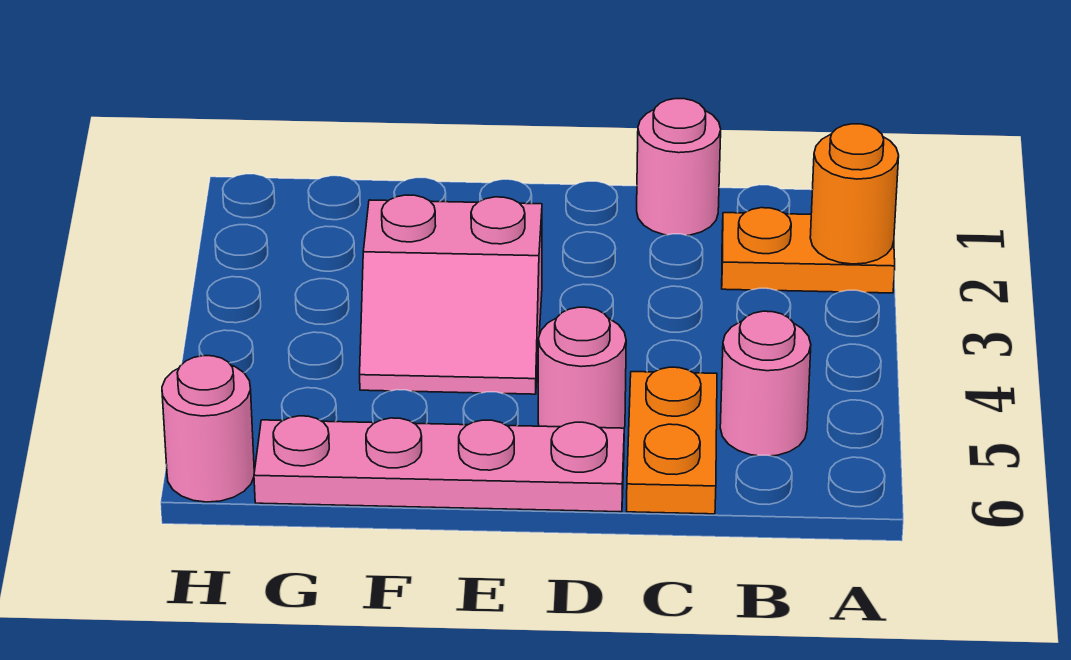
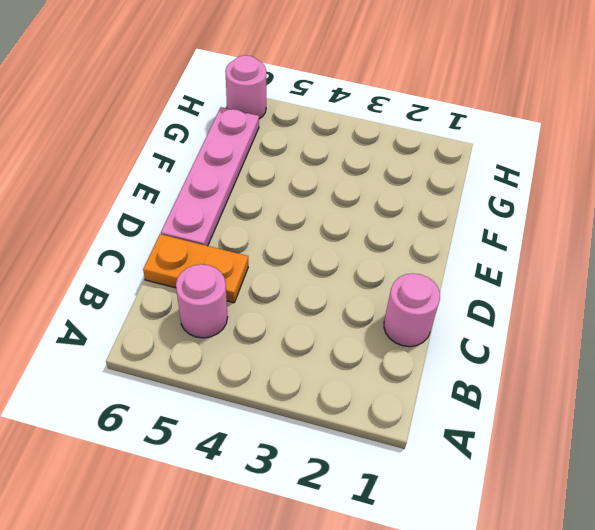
none -> orange 1x2 plate [722,208,895,293]
none -> pink 1x1 round brick [538,307,626,428]

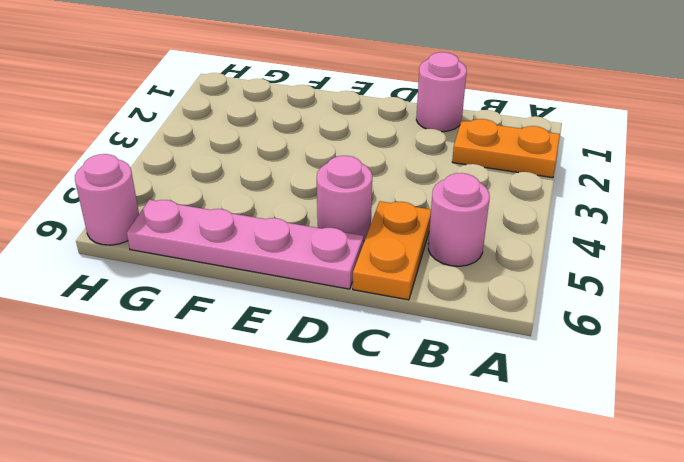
none -> pink 2x2 slope [360,195,542,394]
none -> orange 1x1 round brick [810,124,899,264]

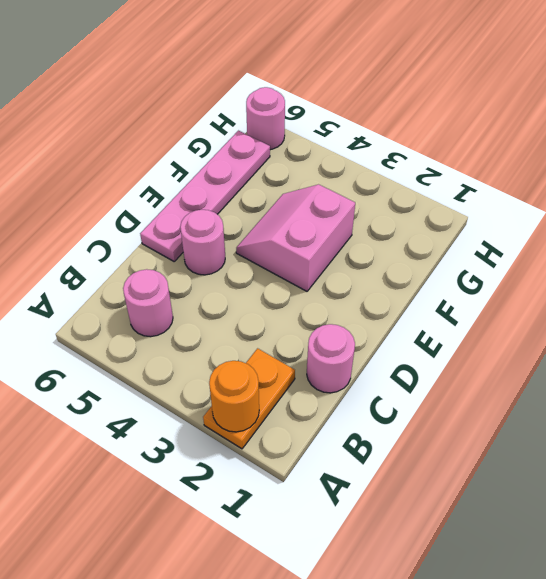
none -> orange 1x2 plate [626,367,717,514]

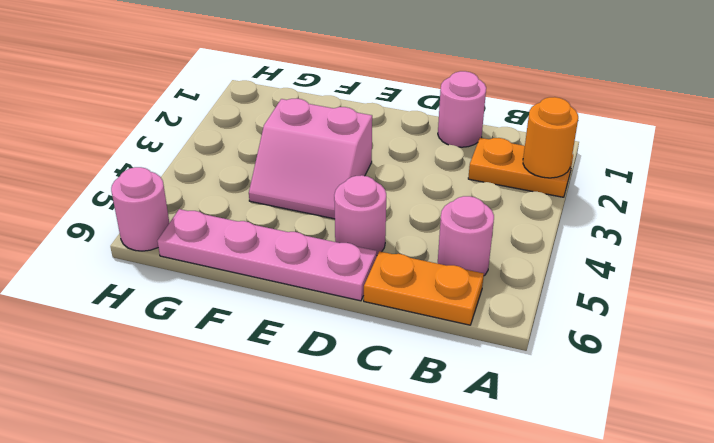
orange 1x2 plate [364,251,484,325] -> orange 1x2 plate turned to [626,367,717,514]

